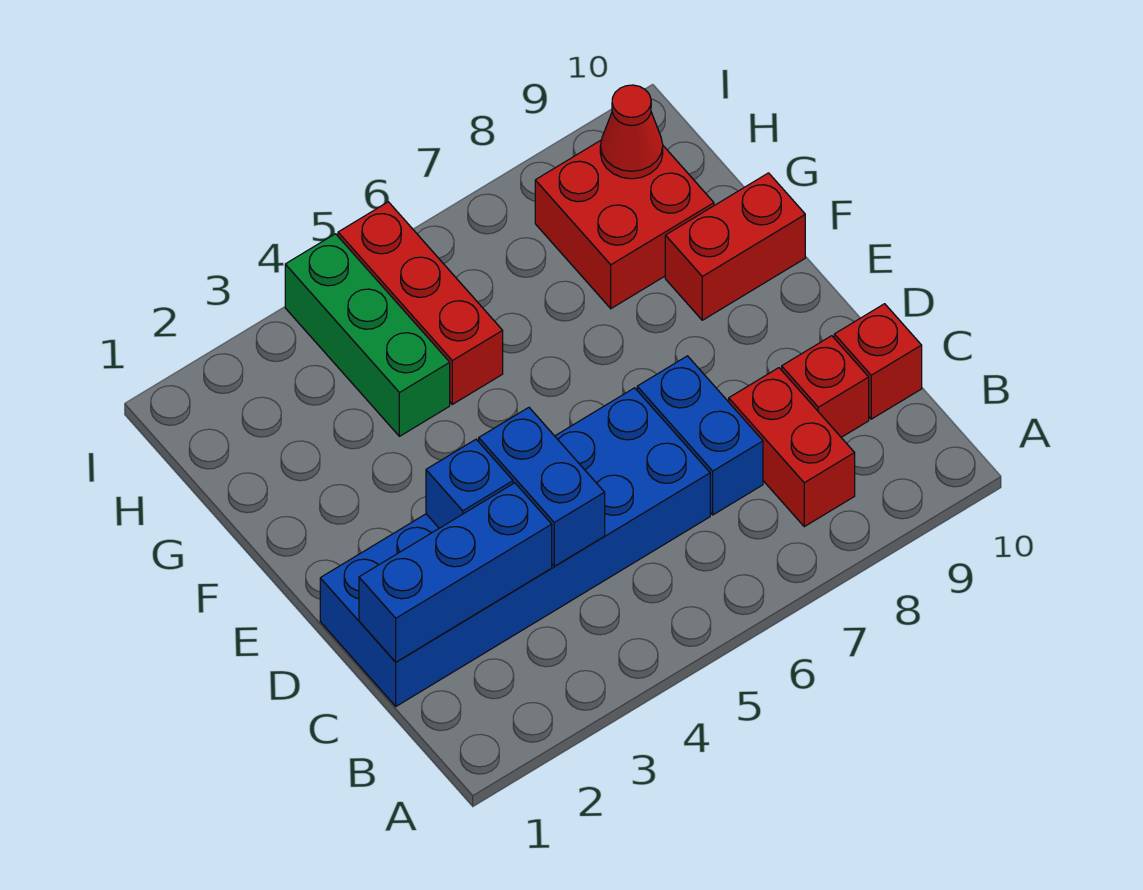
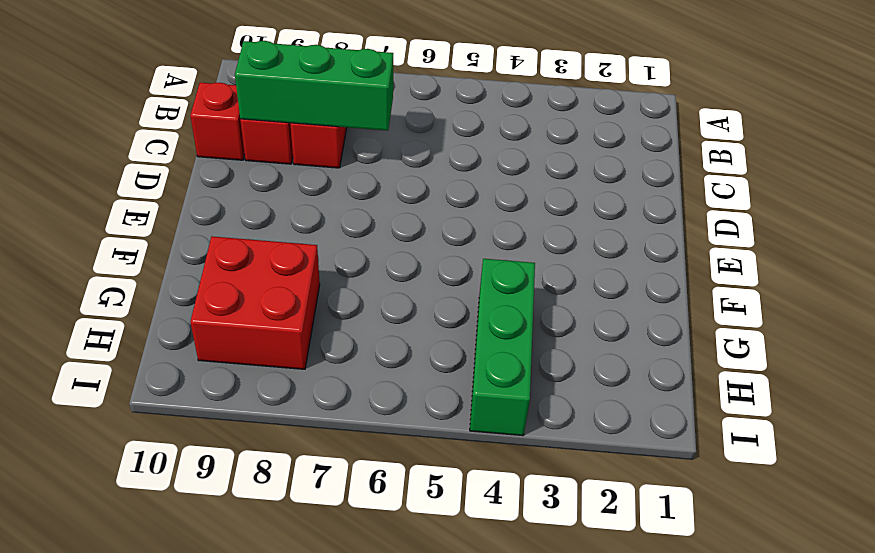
green 1x3 brick [235,41,393,131] -> none
none -> blue 2x6 brick [320,388,710,706]
none -> blue 1x2 brick [637,356,763,515]
none -> red 1x2 brick [665,173,805,320]

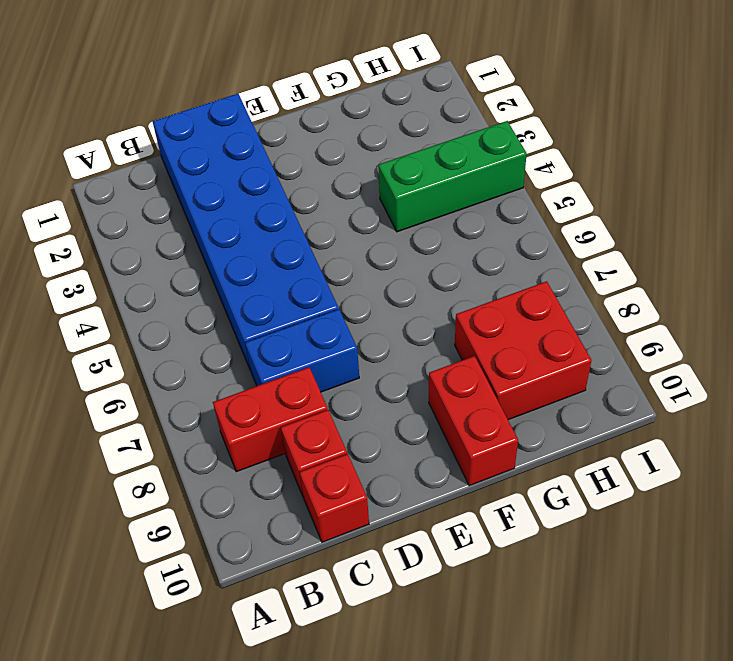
none -> red 1x3 brick [338,202,503,404]
none -> blue 1x3 brick [359,483,552,662]
none -> blue 1x2 brick [479,407,605,566]

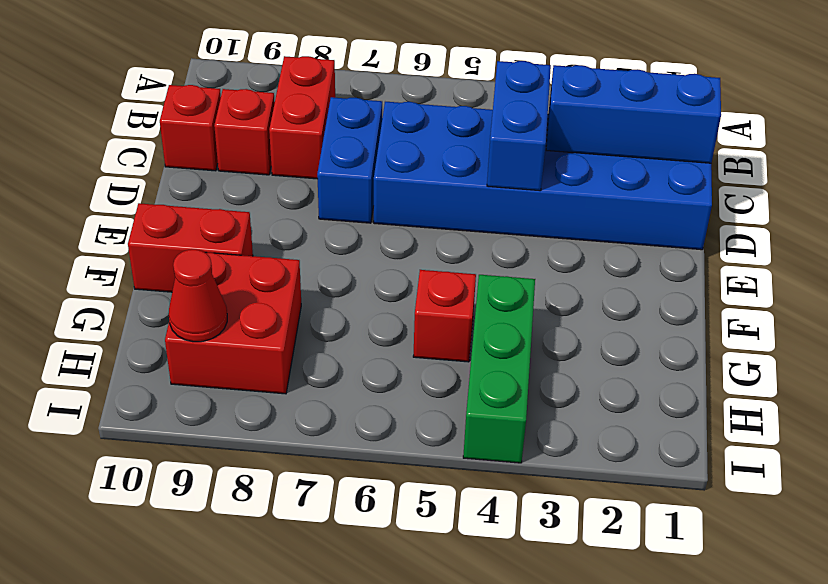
red 1x1 brick [413,270,476,362] -> red 1x3 brick [338,202,503,404]
none -> blue 1x1 brick [426,439,513,528]

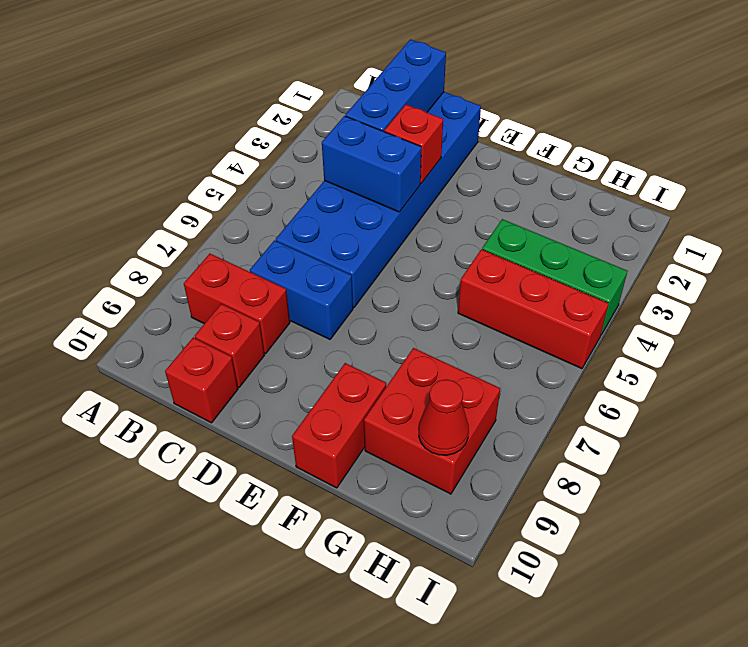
red 1x1 brick [384,105,443,183] -> blue 1x1 brick [426,439,513,528]

